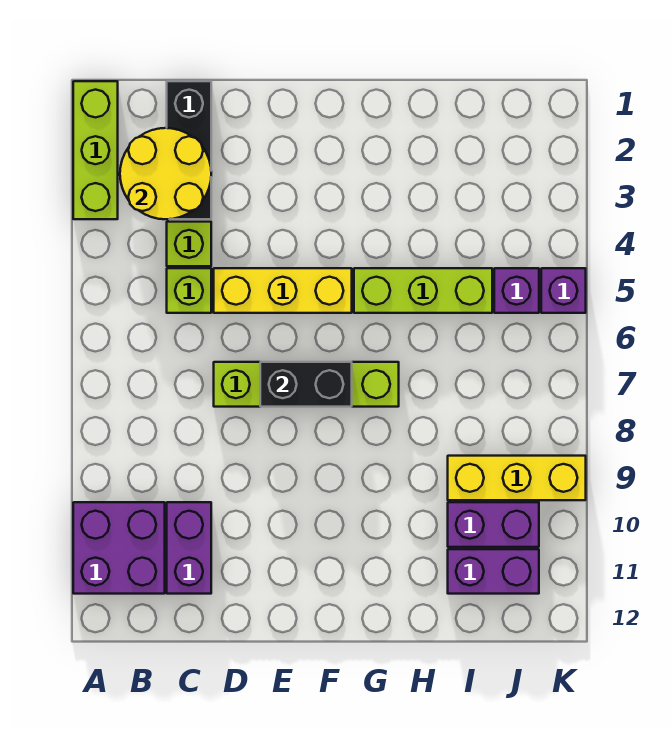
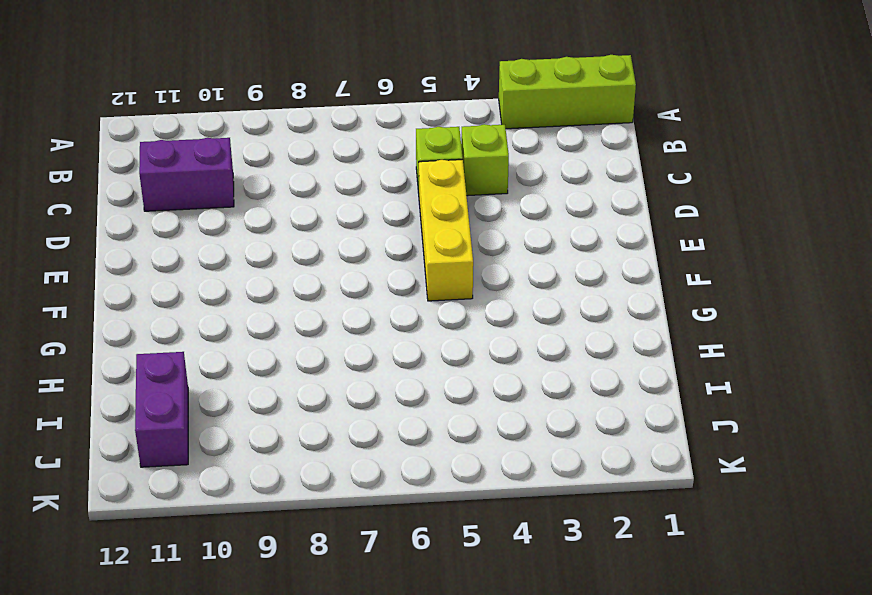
none -> purple 2x2 brick [73,502,165,594]
none -> black 1x3 brick [167,81,211,219]
none -> lime 1x4 brick [214,362,399,407]

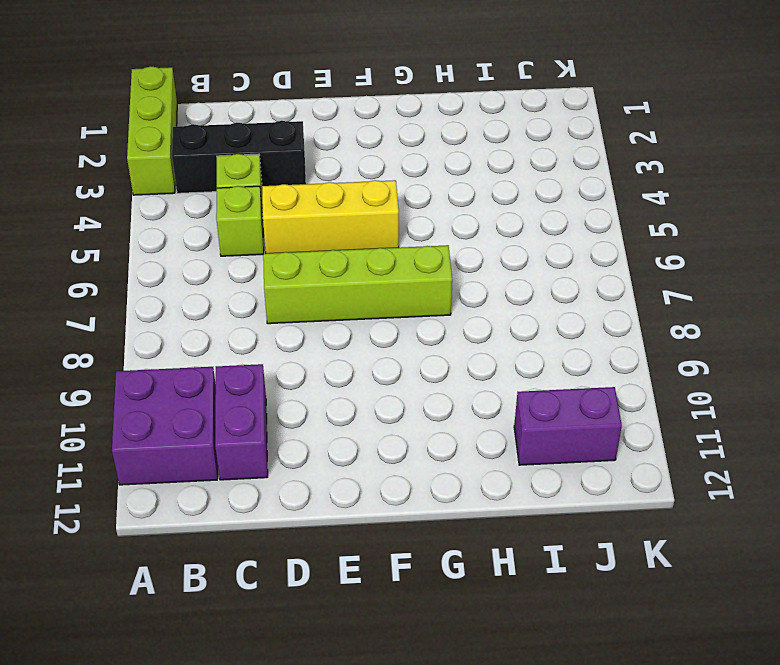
black 1x3 brick [172,121,306,193] -> black 1x3 brick turned to [167,81,211,219]
none -> lime 1x3 brick [354,268,492,313]
none -> yellow 1x3 brick [448,456,586,500]
none -> purple 1x2 brick [448,502,539,547]

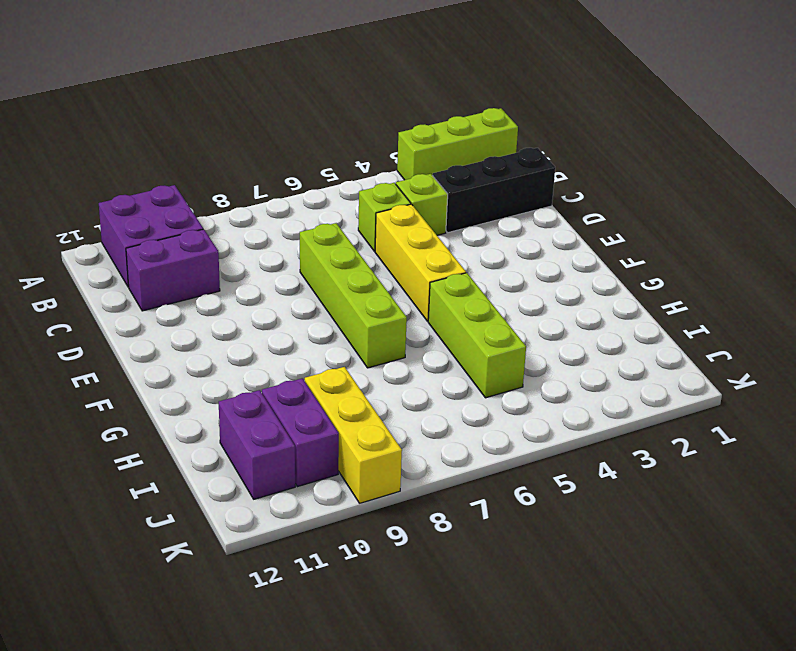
none -> purple 1x1 brick [494,268,539,313]
none -> purple 1x1 brick [541,268,586,313]
none -> yellow 2x2 round brick [120,128,211,219]

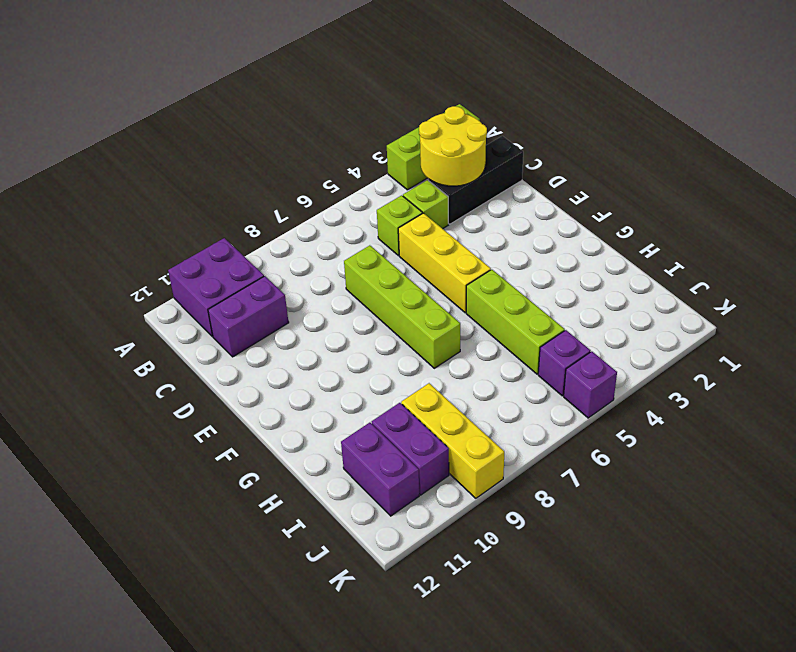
none -> black 1x2 brick [260,362,352,407]

